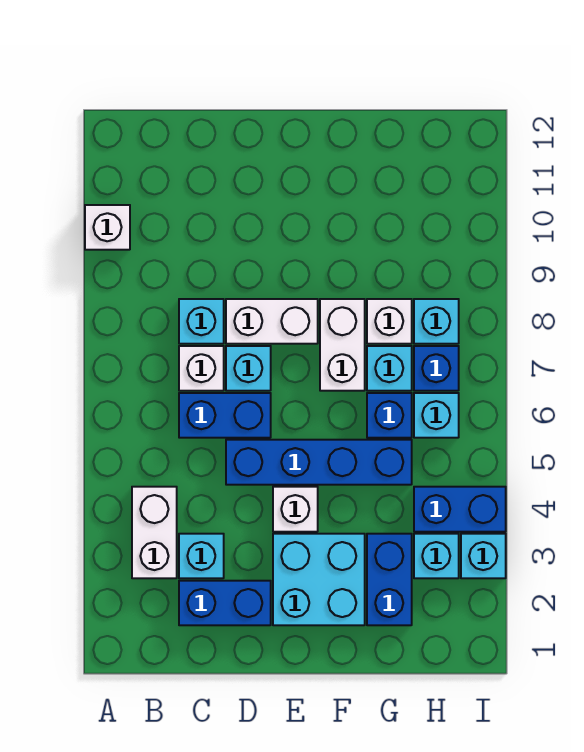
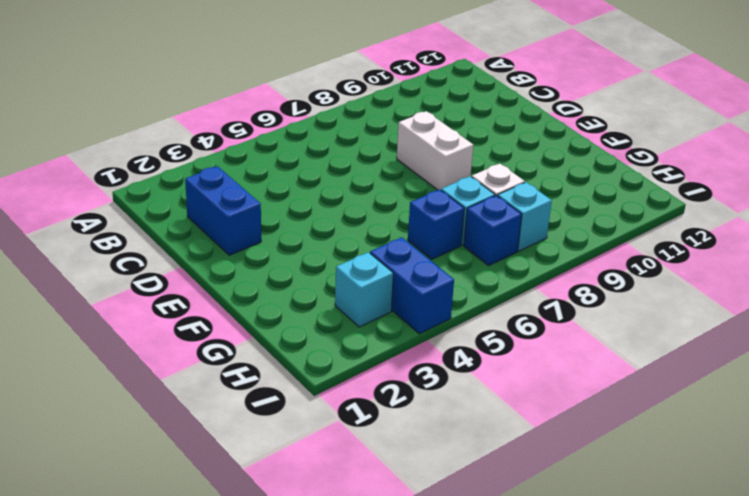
none -> white 1x1 brick [85,205,130,250]
none -> white 1x2 brick [132,487,177,578]
none -> cyan 1x1 brick [179,534,224,578]

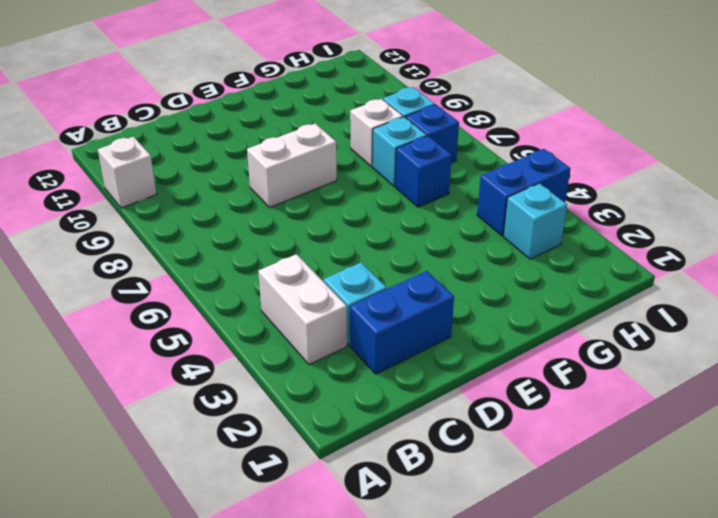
none -> blue 1x2 brick [179,393,271,438]
none -> white 1x1 brick [179,346,224,391]
none -> cyan 1x1 brick [179,299,224,344]

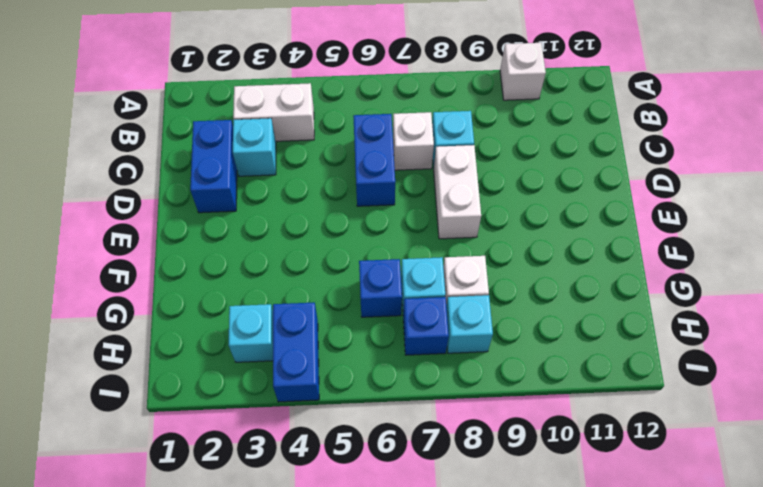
none -> blue 1x4 brick [226,440,412,485]
none -> cyan 1x1 brick [226,346,271,391]
none -> cyan 2x2 brick [273,534,365,625]

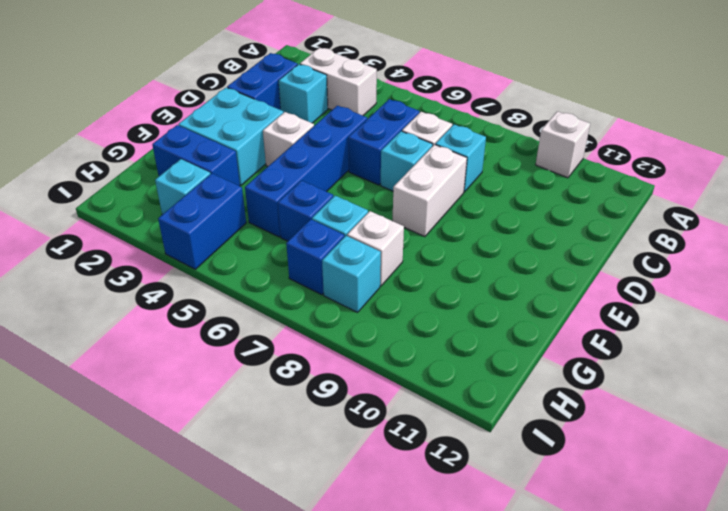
none -> white 1x2 brick [320,299,365,391]
none -> cyan 1x1 brick [414,393,459,438]
none -> cyan 1x1 brick [461,534,506,578]

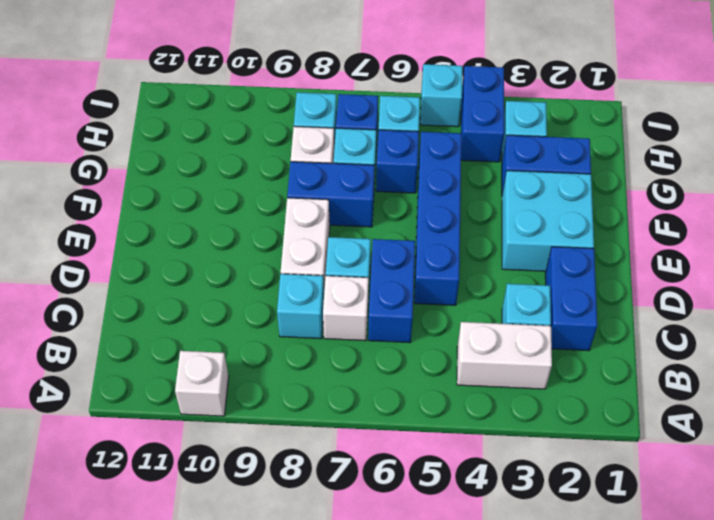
blue 1x2 brick [287,162,375,227] -> white 1x2 brick [320,299,365,391]
cyan 1x1 brick [420,64,463,127] -> cyan 1x1 brick moved to [461,534,506,578]
none -> white 1x1 brick [273,487,318,532]

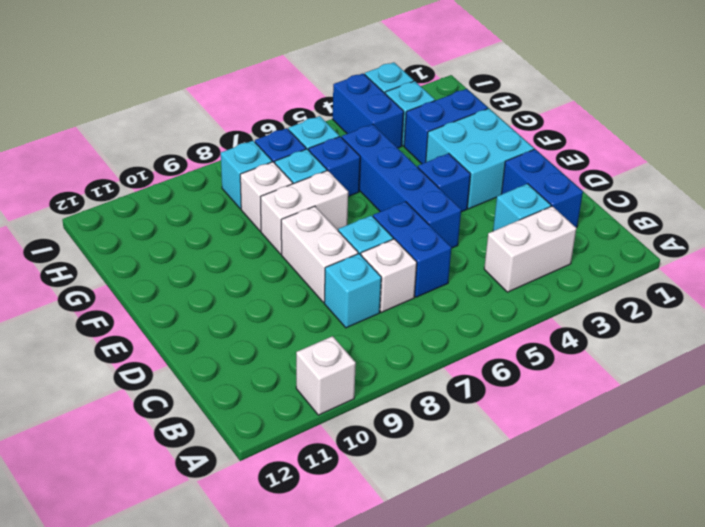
blue 1x1 brick [418,153,470,212] -> white 1x1 brick [273,487,318,532]

